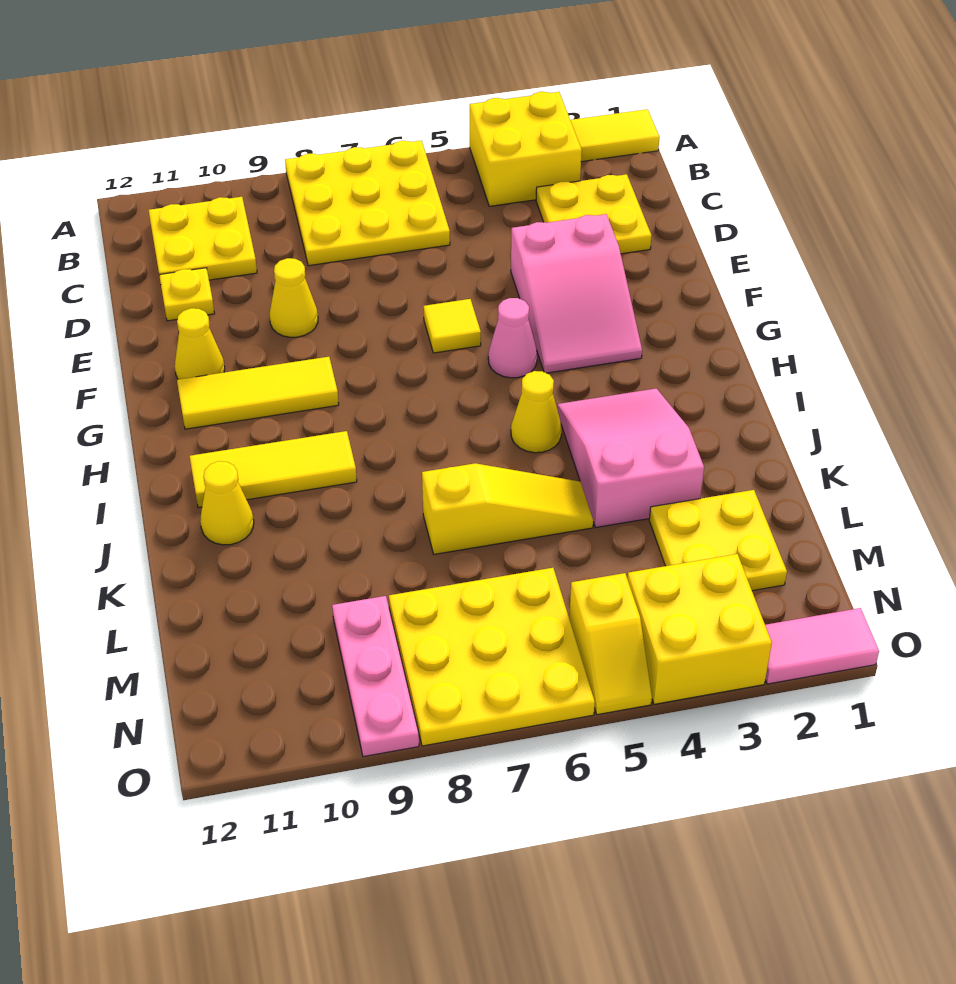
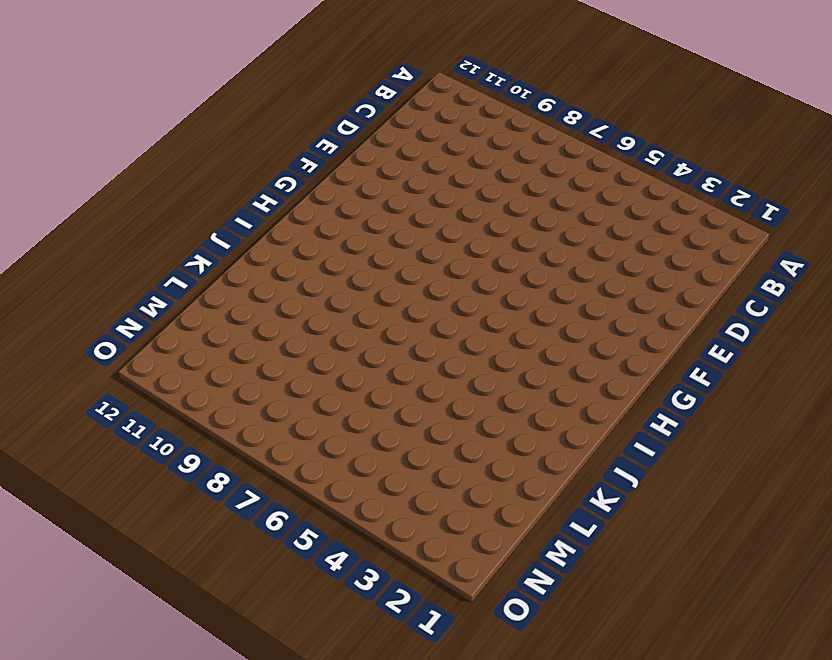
none -> yellow 1x2 tile [570,109,659,162]
none -> yellow 2x2 brick [470,92,582,206]
none -> yellow 3x3 plate [285,140,450,266]

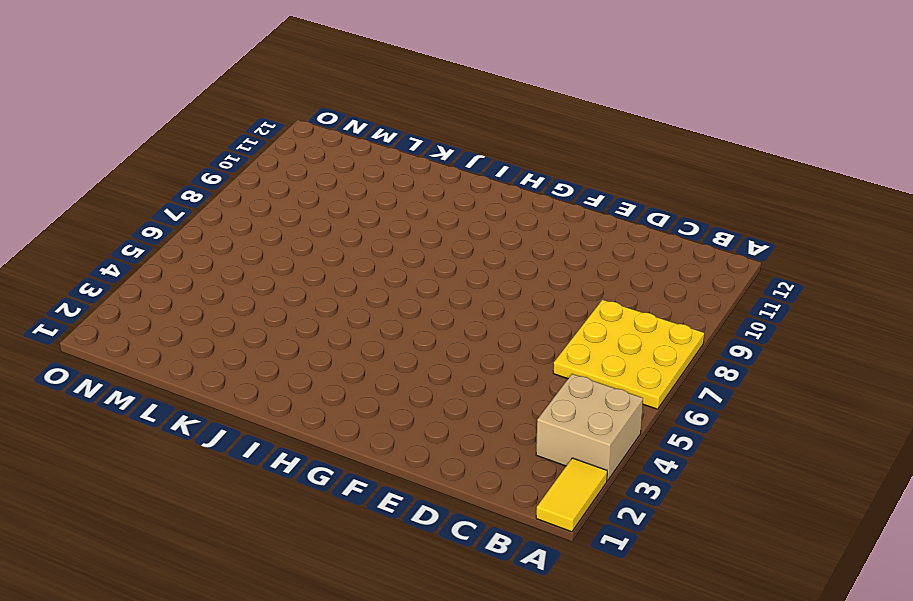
tan 2x2 brick [536,374,643,481] -> yellow 2x2 brick [470,92,582,206]
none -> yellow 2x2 plate [149,197,257,280]
none -> yellow 2x2 plate [536,174,652,254]
none -> yellow 1x1 plate [159,268,214,321]

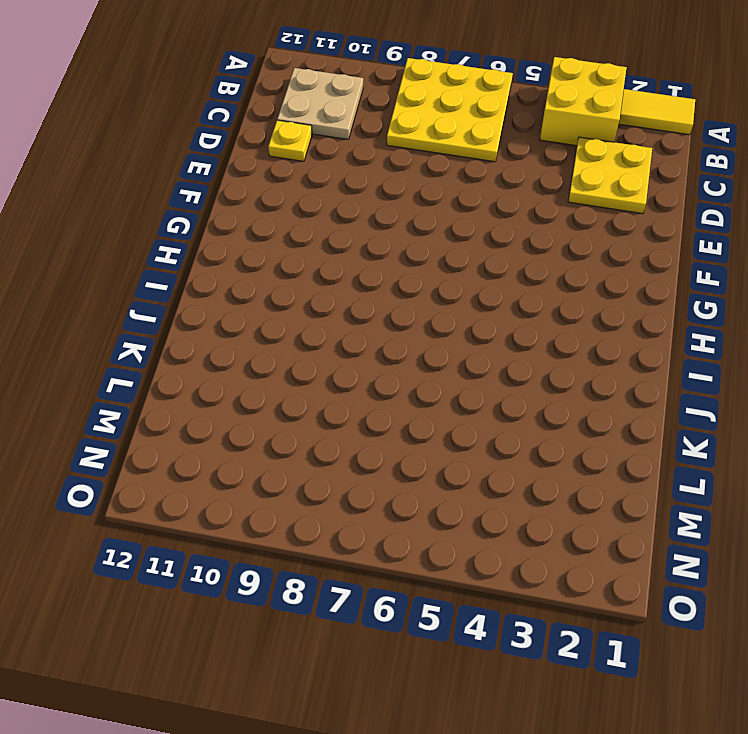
tan 2x2 plate [277,68,363,139] -> yellow 2x2 plate [149,197,257,280]
none -> pink 2x3 slope [511,214,642,373]
none -> yellow 1x1 cone [270,258,318,337]
none -> yellow 1x1 tile [423,299,481,353]

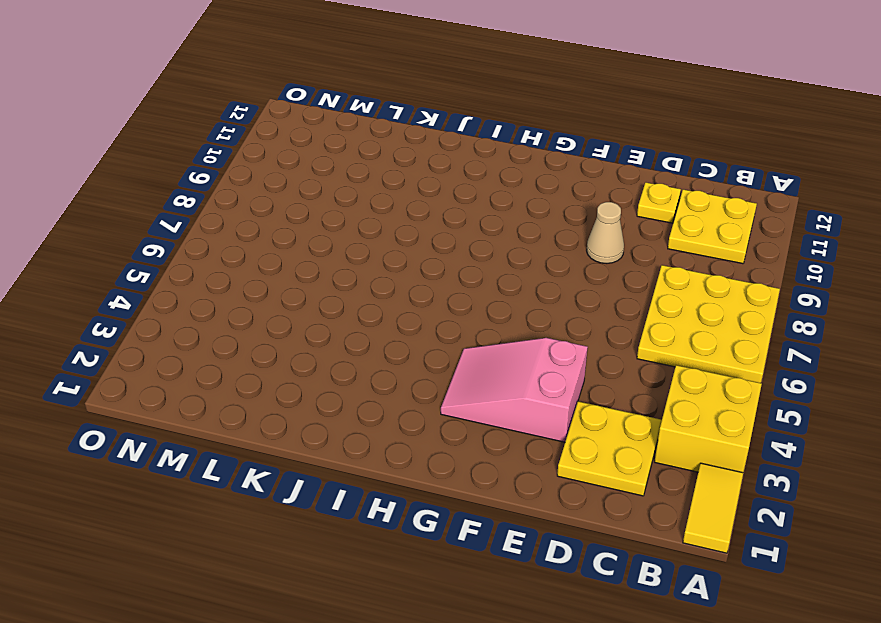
tan 1x1 cone [587,202,624,263] -> yellow 1x1 cone [270,258,318,337]
none -> yellow 1x1 tile [423,299,481,353]
none -> yellow 1x1 cone [175,308,225,379]
none -> pink 1x1 cone [488,298,537,378]

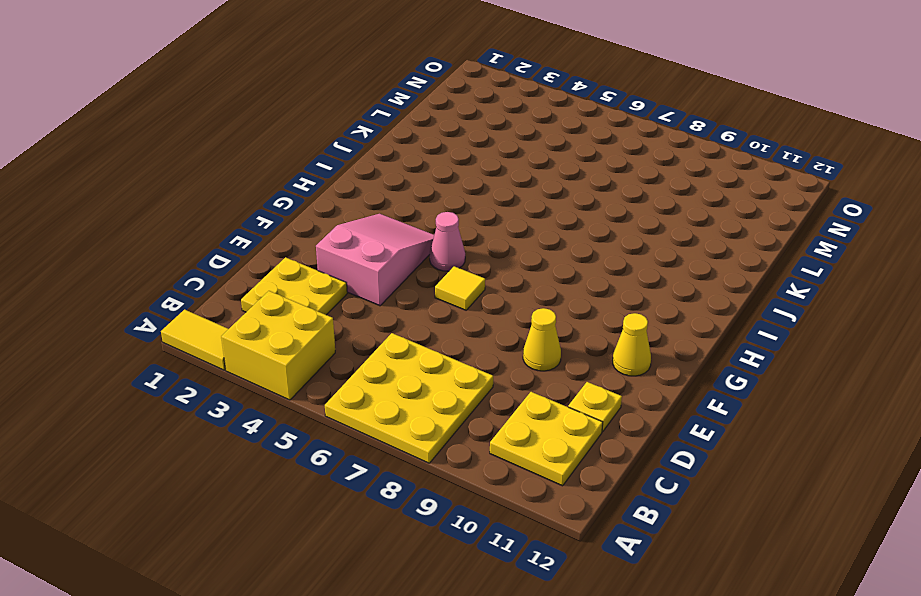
none -> yellow 1x3 tile [177,357,339,429]
none -> pink 2x3 slope [557,388,704,527]
none -> yellow 1x1 cone [511,371,562,453]

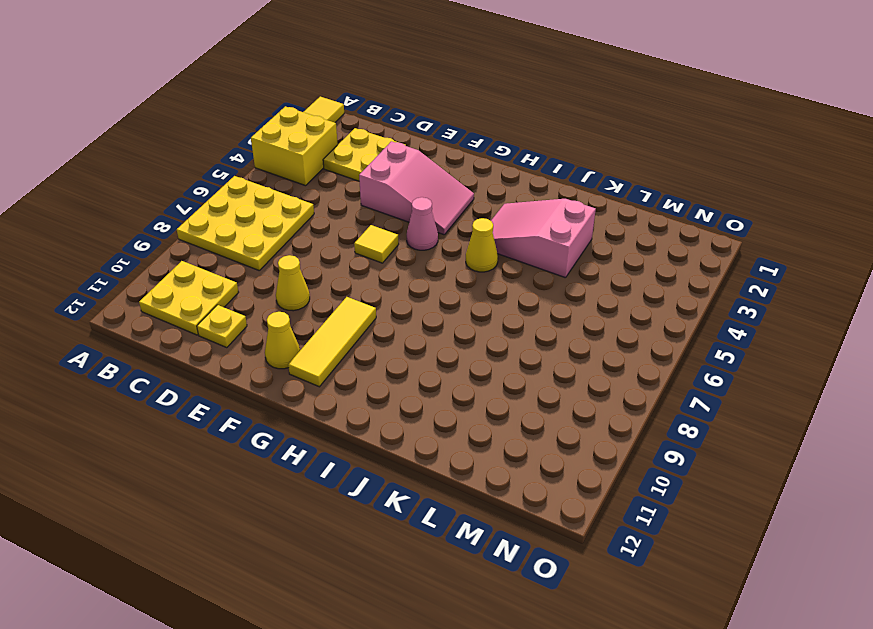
none -> yellow 1x3 tile [190,431,357,508]
none -> yellow 1x1 cone [200,461,254,545]
none -> yellow 1x3 slope [422,463,593,554]

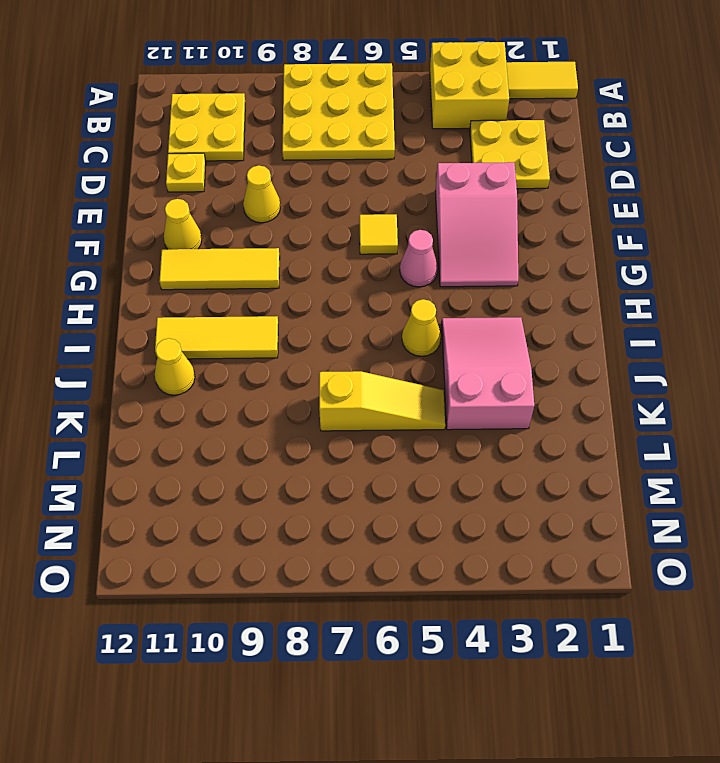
none -> yellow 2x2 plate [649,490,787,591]
none -> yellow 3x3 plate [389,568,595,746]
none -> pink 1x3 plate [332,596,419,757]

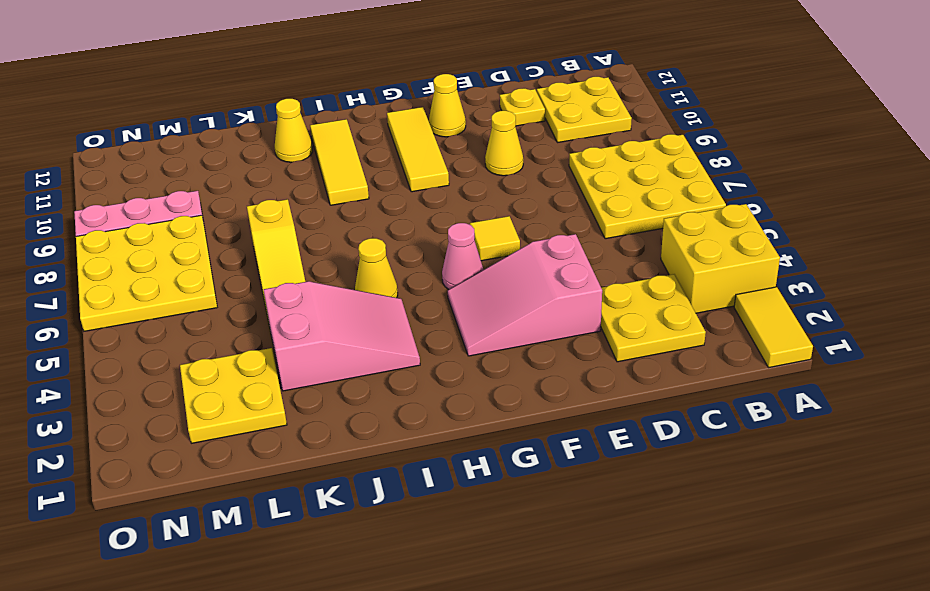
none -> yellow 2x2 brick [627,554,772,704]
none -> yellow 1x2 slope [569,573,652,715]
none -> pink 1x2 tile [765,608,879,684]

